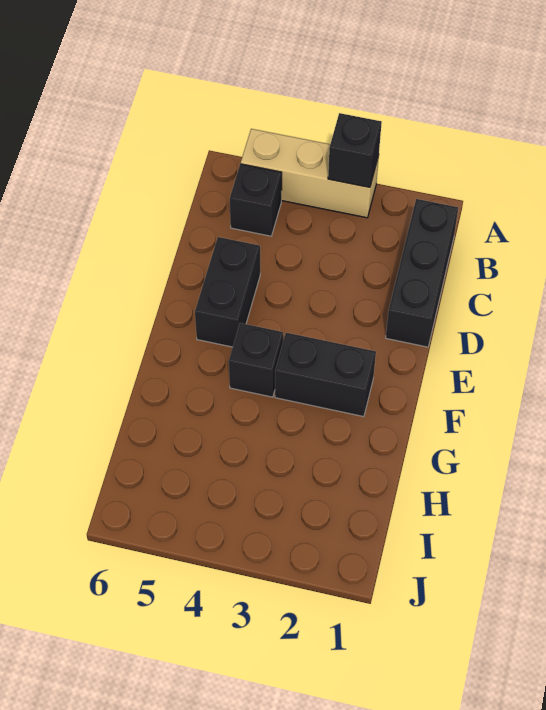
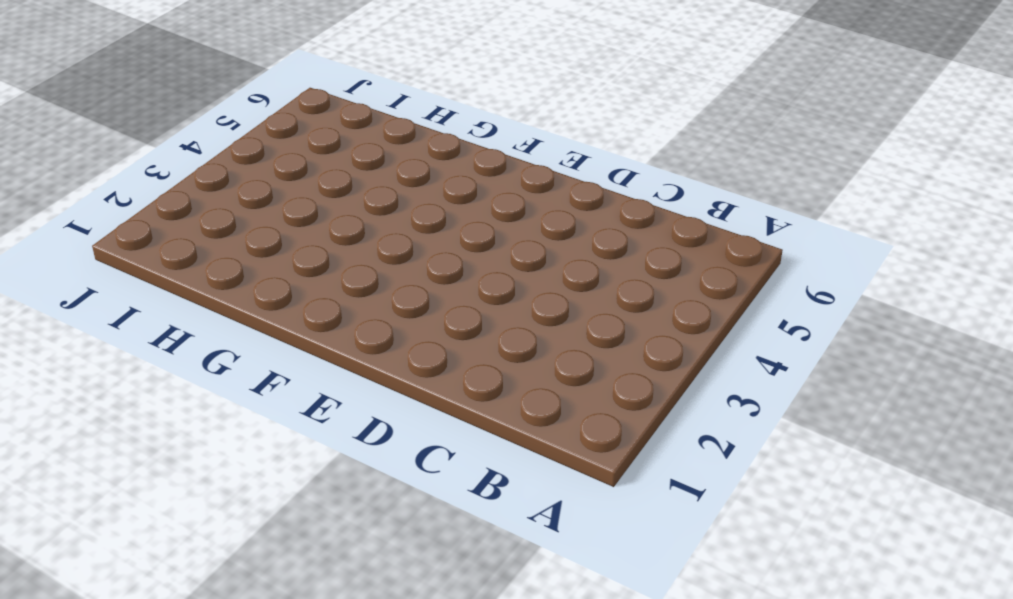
none -> tan 1x3 brick [241,129,379,218]
none -> black 1x3 brick [386,199,458,347]

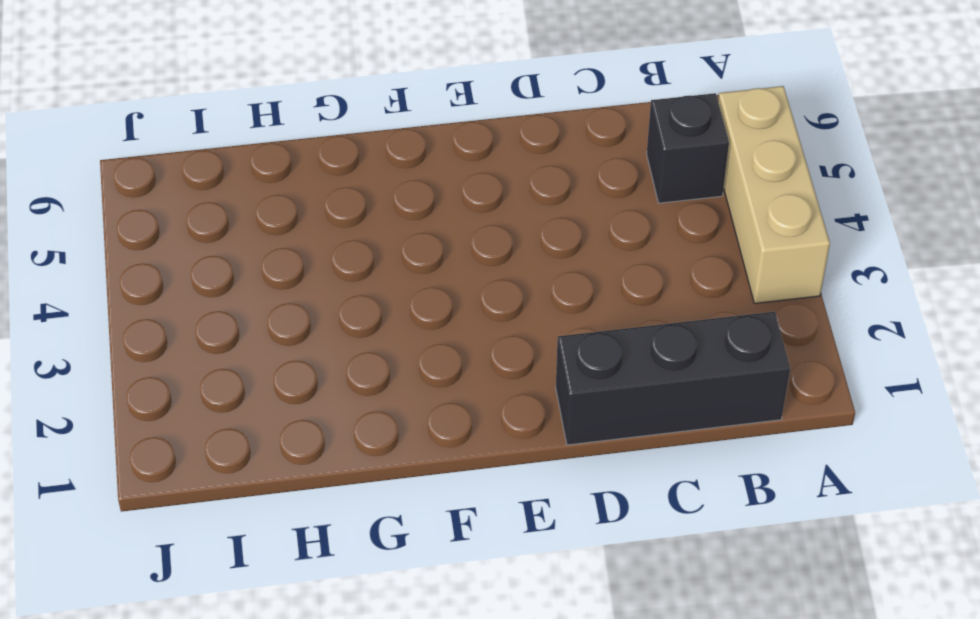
none -> black 1x2 brick [195,237,260,347]
none -> black 1x2 brick [275,333,376,417]

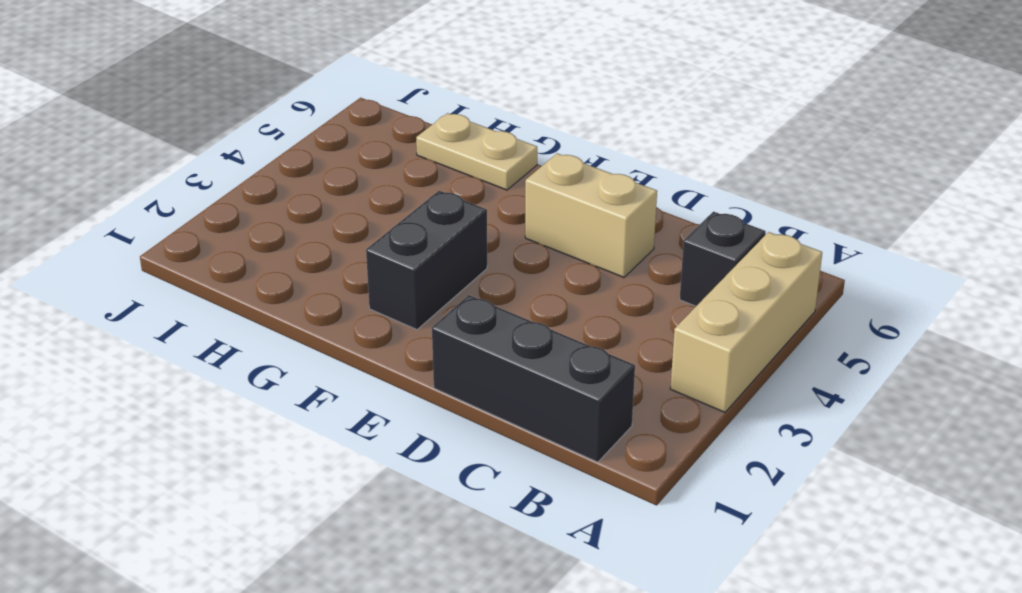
tan 1x2 brick [525,153,657,277] -> black 1x2 brick [195,237,260,347]
tan 1x2 plate [416,113,537,190] -> none
none -> black 1x1 brick [229,323,283,397]
none -> black 1x1 brick [328,113,382,187]

